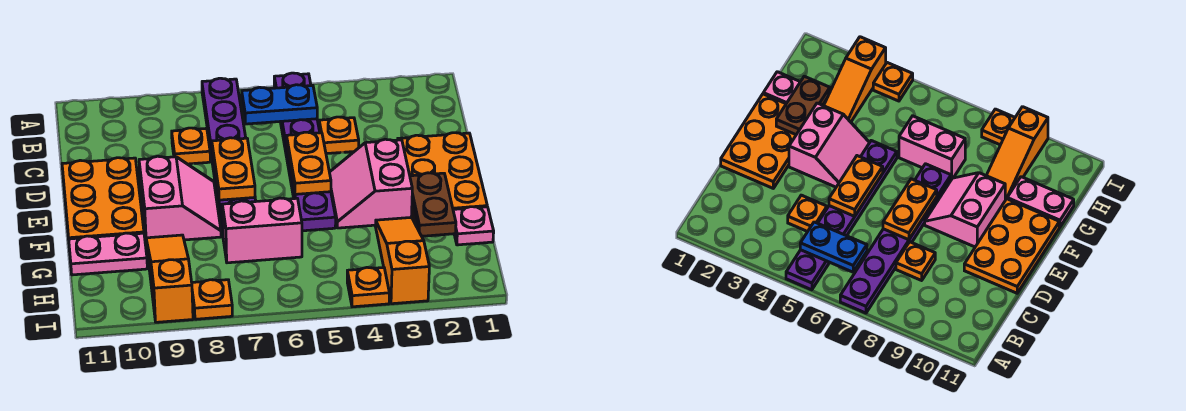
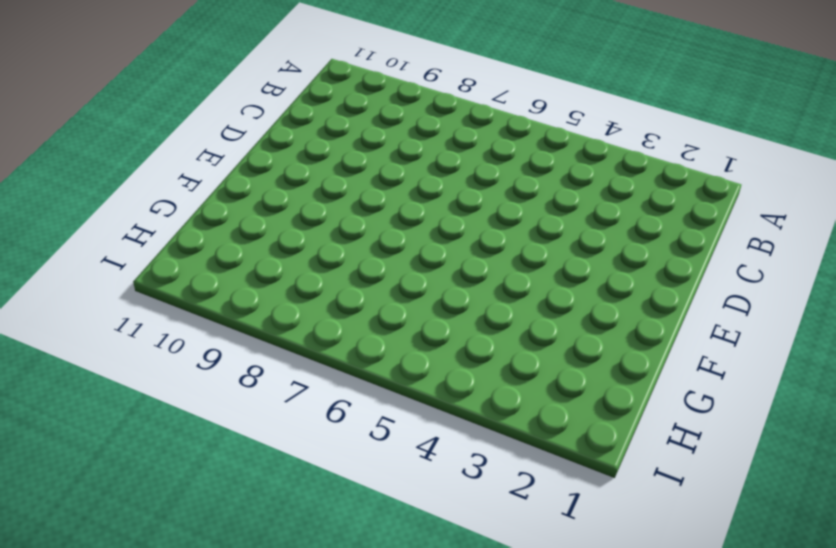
none -> purple 1x6 plate [274,73,336,231]
none -> purple 1x6 plate [202,78,256,234]
none -> orange 1x1 plate [319,117,359,154]

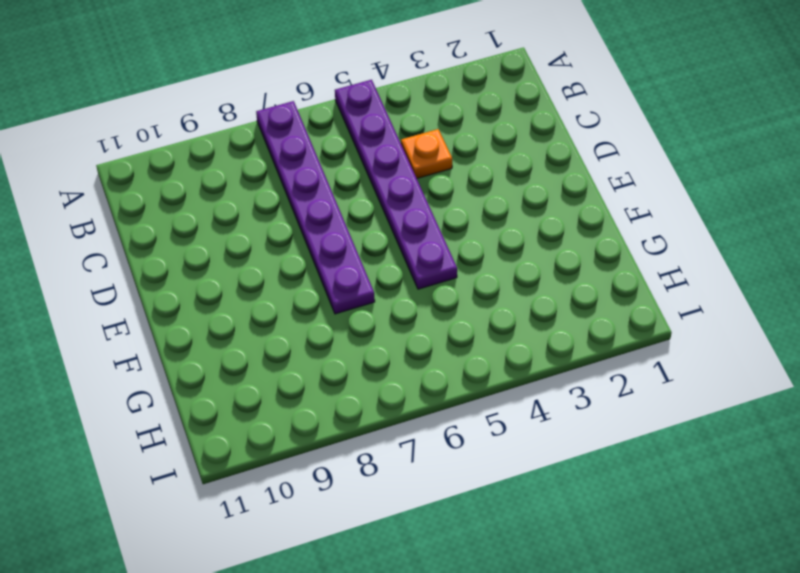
none -> orange 1x1 plate [172,128,210,164]
none -> orange 2x3 plate [398,133,487,222]
none -> orange 2x3 plate [62,158,144,239]

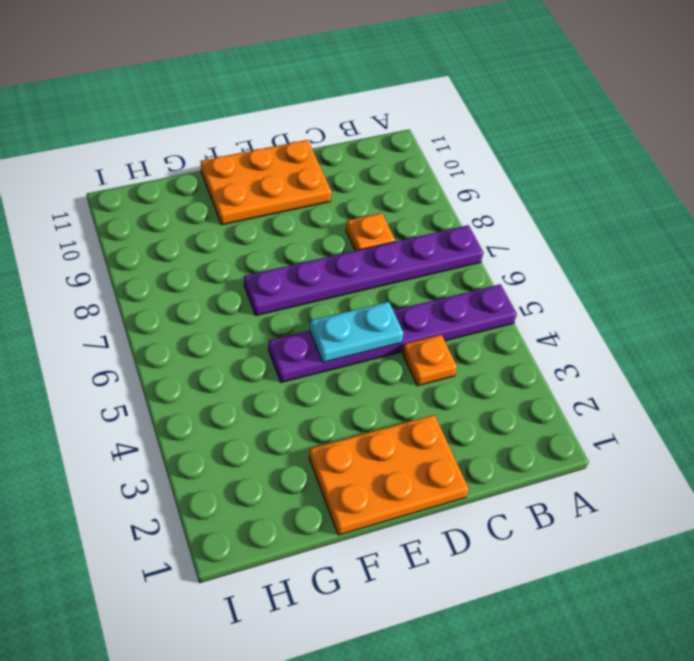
cyan 1x2 plate [310,302,403,362] -> orange 1x2 plate [287,132,331,194]
none -> pink 2x2 slope [329,139,412,228]
none -> pink 2x2 slope [139,156,221,240]
none -> pink 1x1 plate [453,207,494,245]

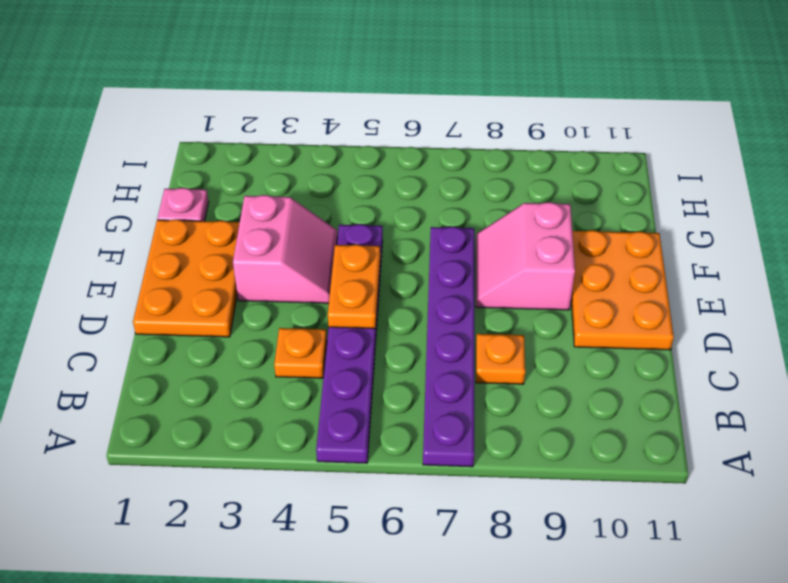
none -> orange 1x3 slope [375,217,429,304]
none -> pink 1x2 brick [222,198,302,263]
none -> orange 1x3 slope [146,235,193,322]

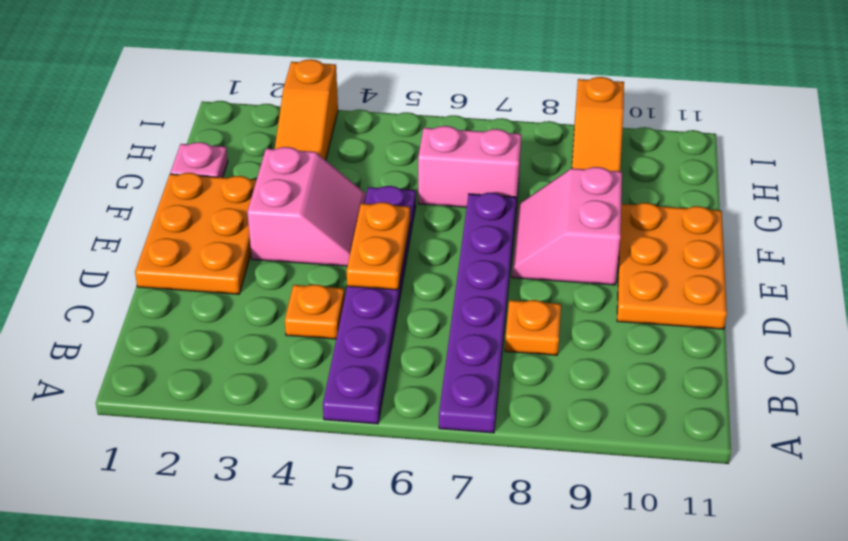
none -> pink 1x2 plate [69,233,147,275]
none -> orange 1x1 plate [347,267,389,307]
none -> orange 1x1 plate [192,280,232,319]

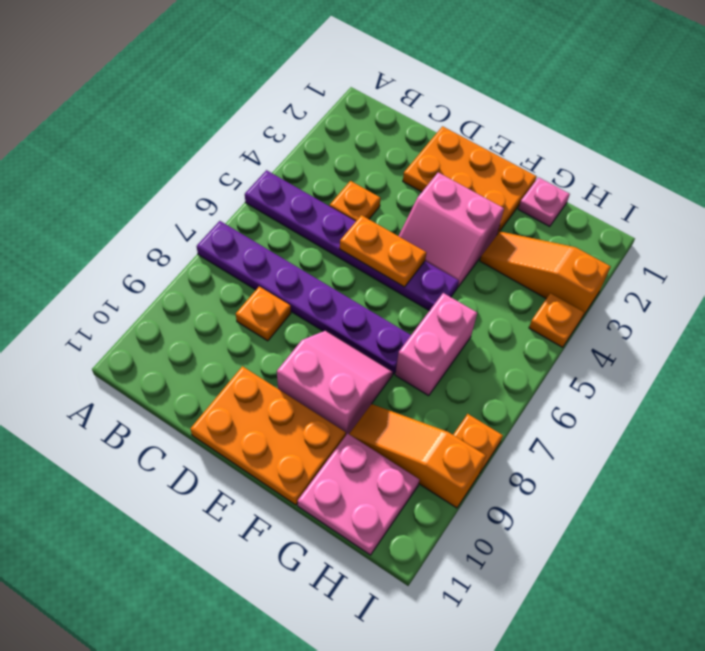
pink 2x2 plate [298,434,420,555] -> pink 1x2 plate [69,233,147,275]
none -> blue 1x2 plate [242,85,317,124]
none -> orange 1x2 plate [212,138,255,200]
none -> brown 1x2 plate [410,173,456,236]

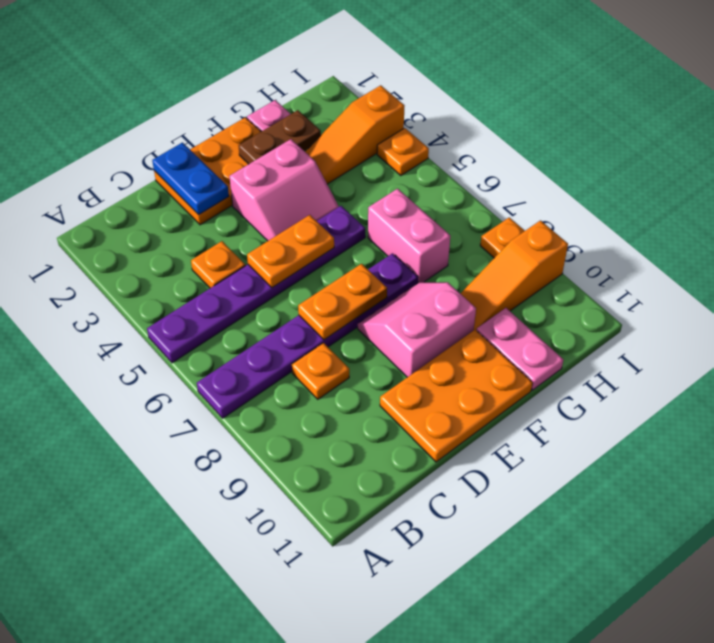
blue 1x2 plate [152,143,229,215] -> blue 1x2 plate moved to [242,85,317,124]

